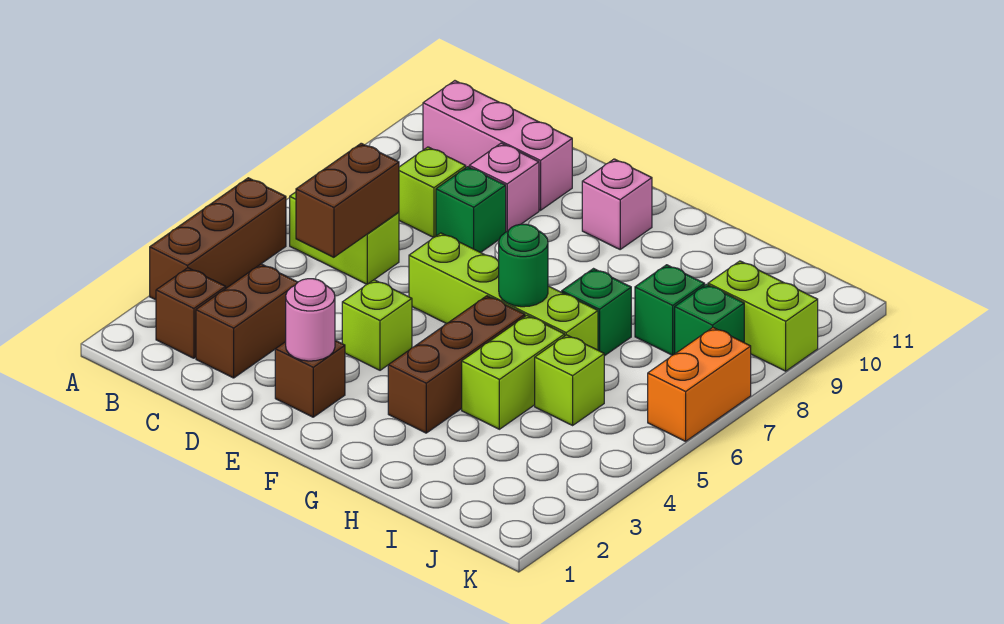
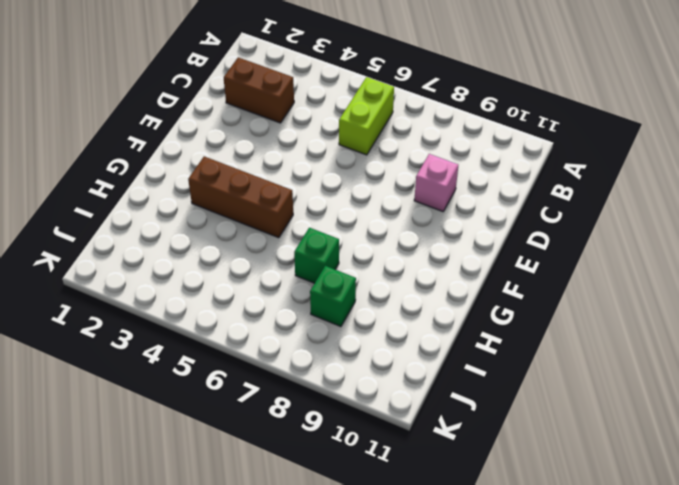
none -> brown 1x3 brick [150,178,286,300]
none -> brown 1x1 brick [156,268,226,358]
none -> pink 1x3 brick [423,81,572,210]

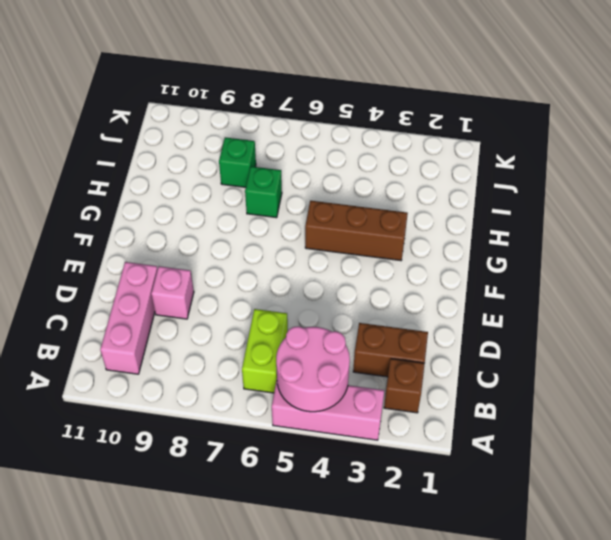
pink 1x3 brick [272,380,384,440] -> brown 1x3 brick [150,178,286,300]
pink 2x2 round brick [276,326,350,412] -> none
none -> lime 1x1 brick [399,147,466,238]
none -> green 1x1 brick [436,167,506,253]
none -> brown 1x1 brick [275,340,345,417]

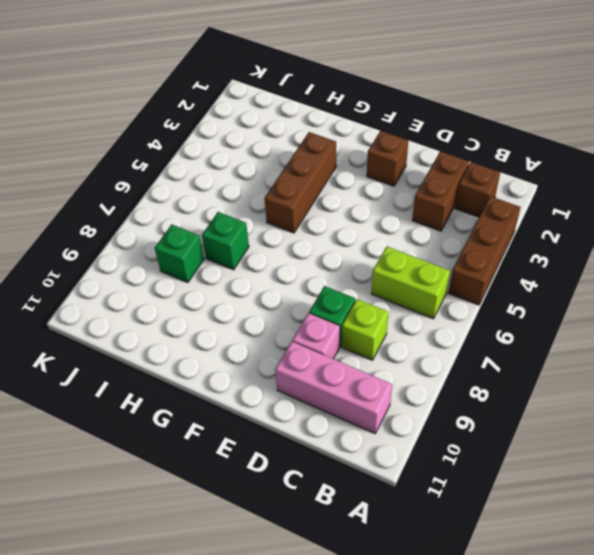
none -> lime 1x1 brick [342,280,412,370]
none -> lime 1x4 brick [409,233,598,350]
none -> pink 1x1 brick [582,159,652,249]

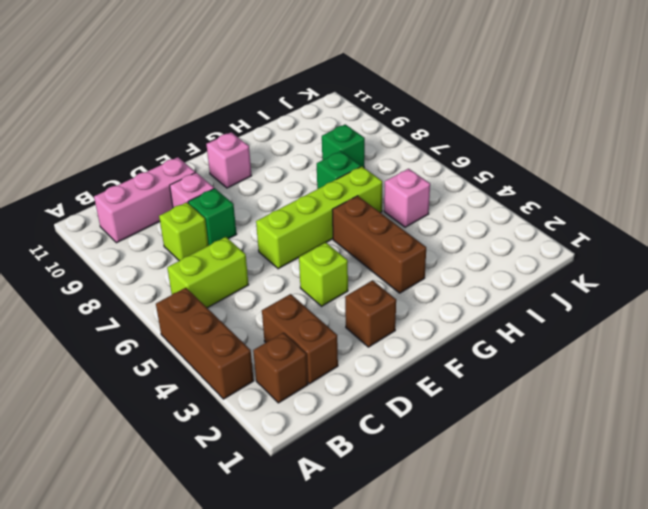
pink 1x1 brick [384,169,430,227] -> lime 1x1 brick [535,335,604,425]
none -> lime 1x2 brick [462,315,565,429]
none -> green 1x1 brick [675,284,744,354]
none -> lime 1x2 brick [708,261,818,371]

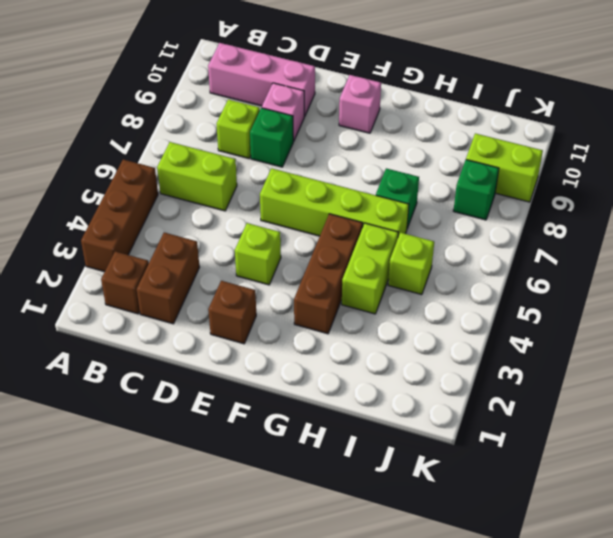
none -> green 1x1 brick [635,265,705,355]
none -> orange 1x2 brick [648,328,751,441]
none -> brown 1x2 brick [296,143,399,257]

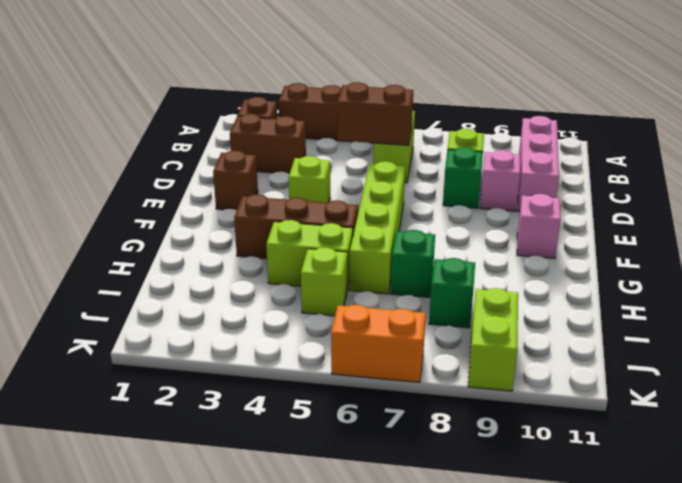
none -> green 1x1 brick [675,284,744,354]
none -> pink 1x1 round brick [286,279,335,361]
none -> green 1x1 round brick [498,224,548,307]

